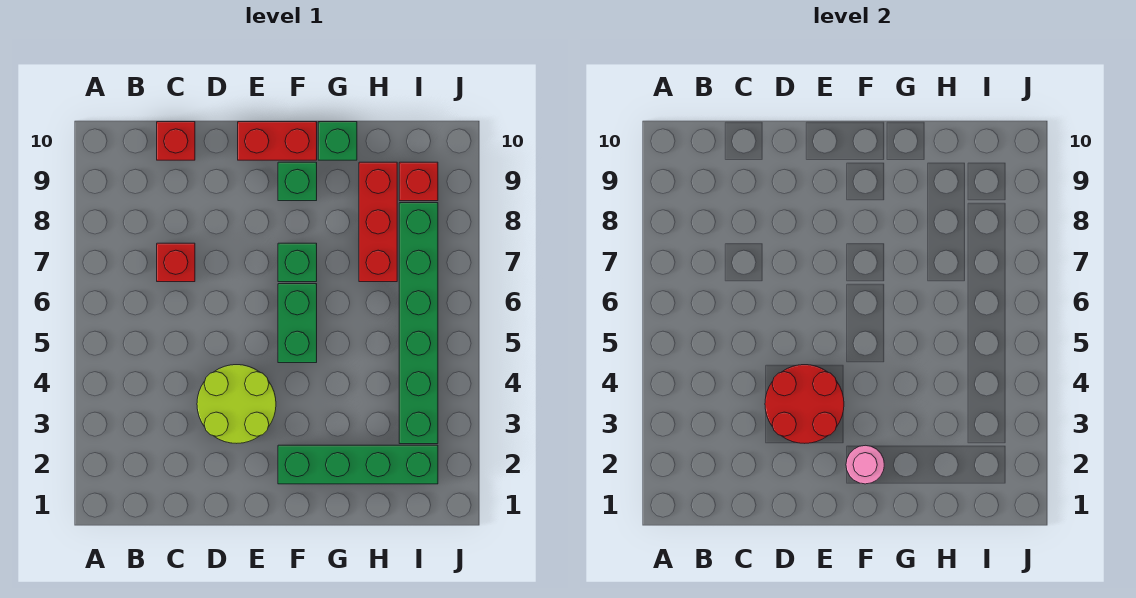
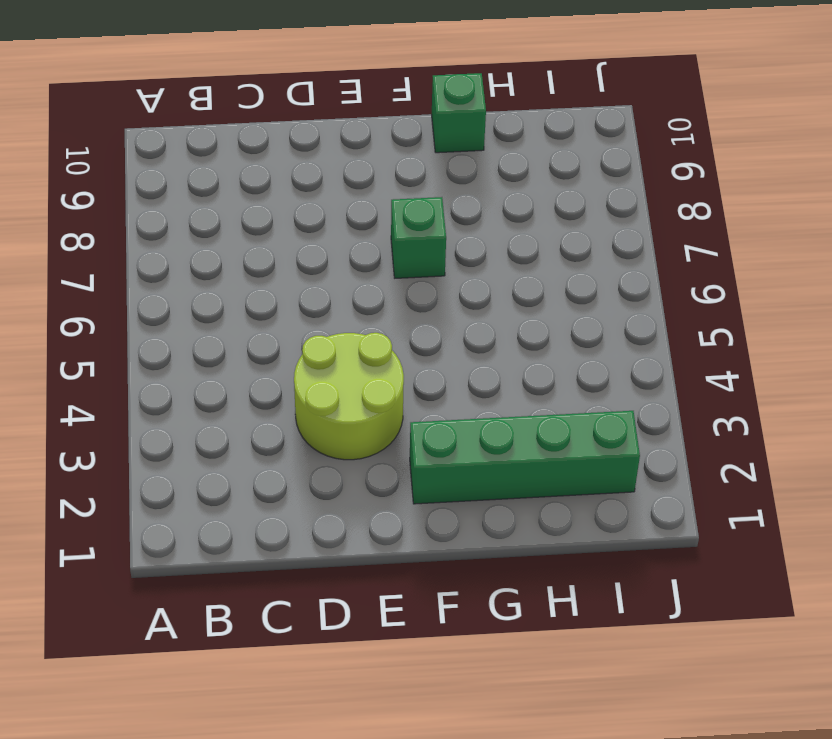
none -> red 1x1 brick [157,243,195,282]
none -> red 1x1 brick [157,122,195,160]
none -> red 1x2 brick [238,122,317,160]

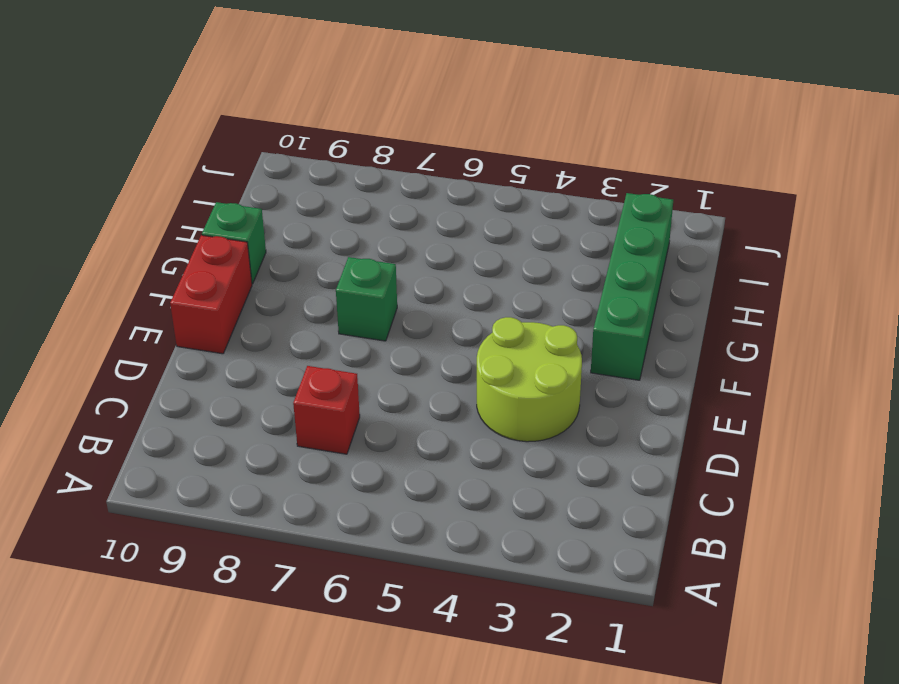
none -> red 1x1 brick [157,122,195,160]
none -> green 1x2 brick [278,284,317,363]
none -> green 1x1 brick [278,162,317,201]

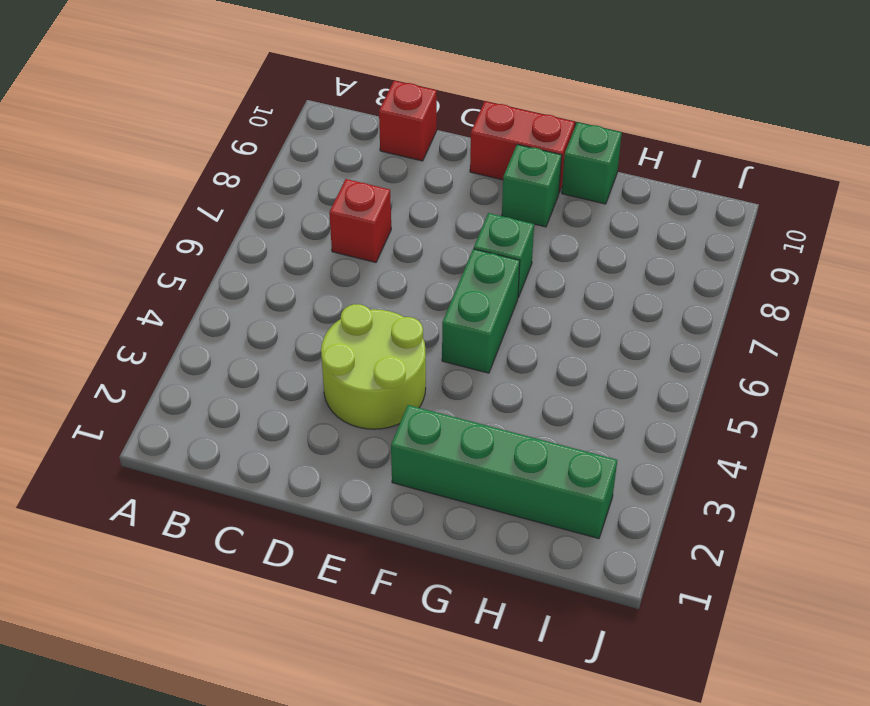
none -> red 1x3 brick [359,162,397,282]
none -> green 1x6 brick [399,203,438,444]
none -> red 1x1 brick [399,162,438,201]

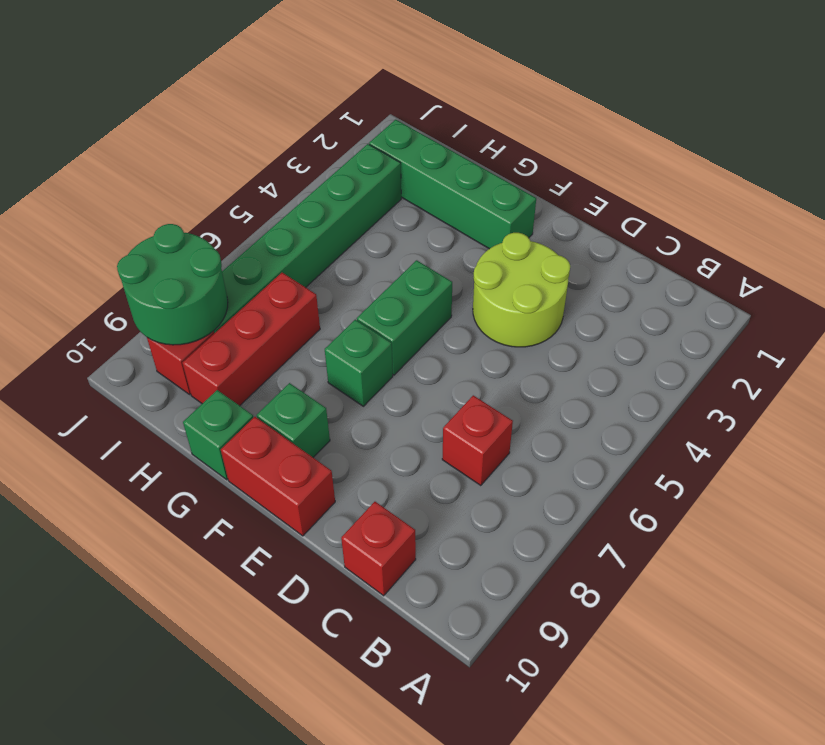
green 2x2 round brick [117,224,228,345] -> none
none -> red 2x2 round brick [765,365,844,443]
none -> pink 1x1 round brick [846,445,884,484]

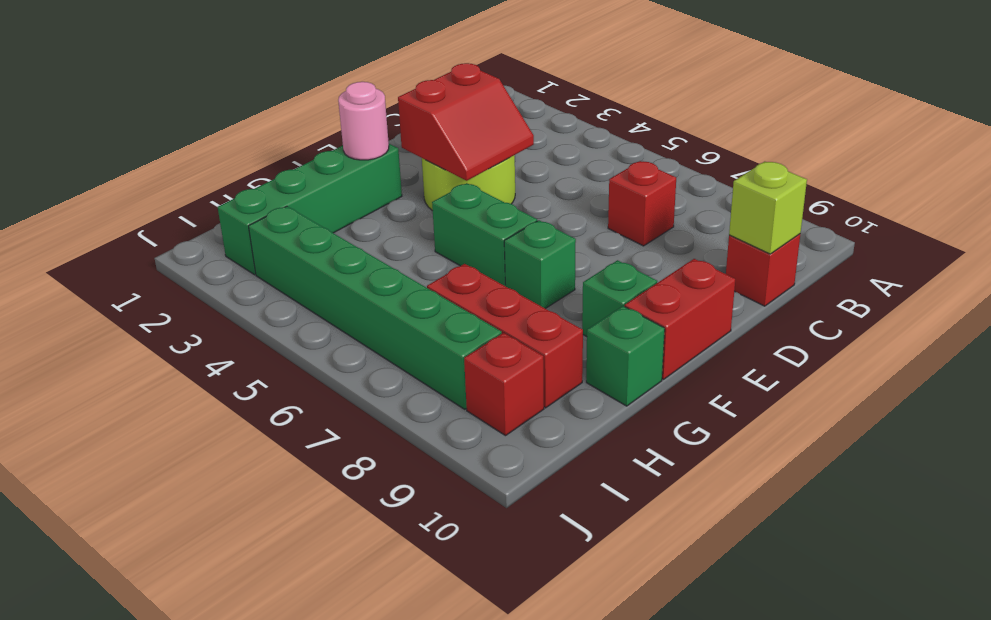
lime 1x1 brick [729,162,807,254] -> none
red 2x2 slope [398,63,534,181] -> red 2x2 round brick [765,365,844,443]

